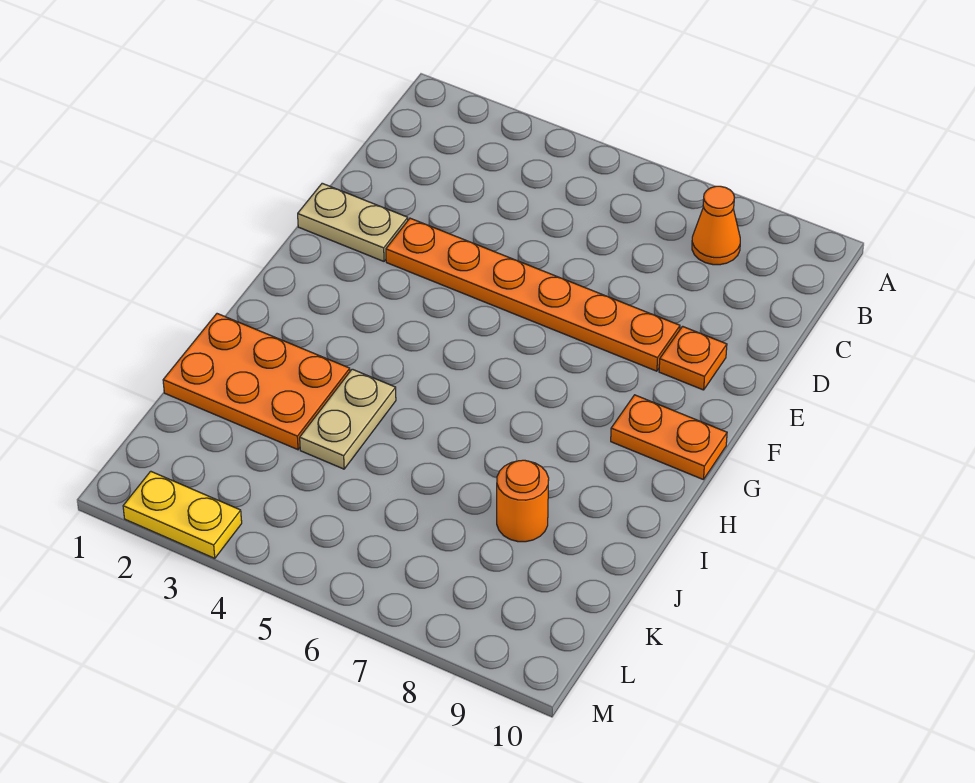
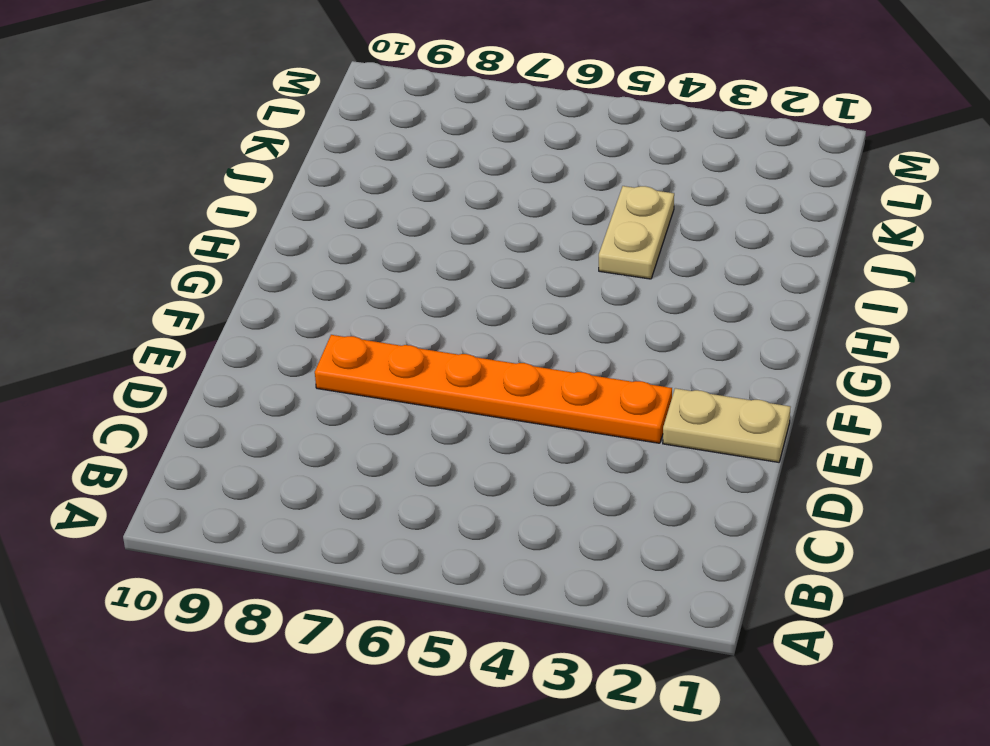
none -> orange 1x1 cone [692,186,740,265]
none -> orange 1x1 plate [659,326,727,390]

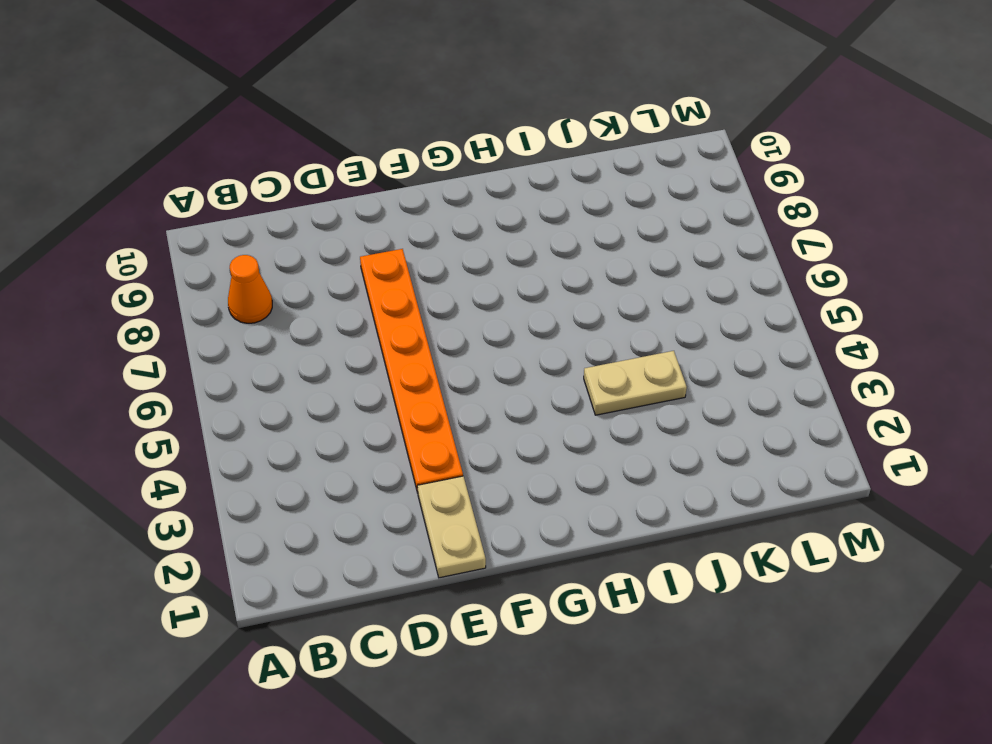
none -> orange 1x1 plate [659,326,727,390]
none -> orange 1x2 plate [611,395,727,480]

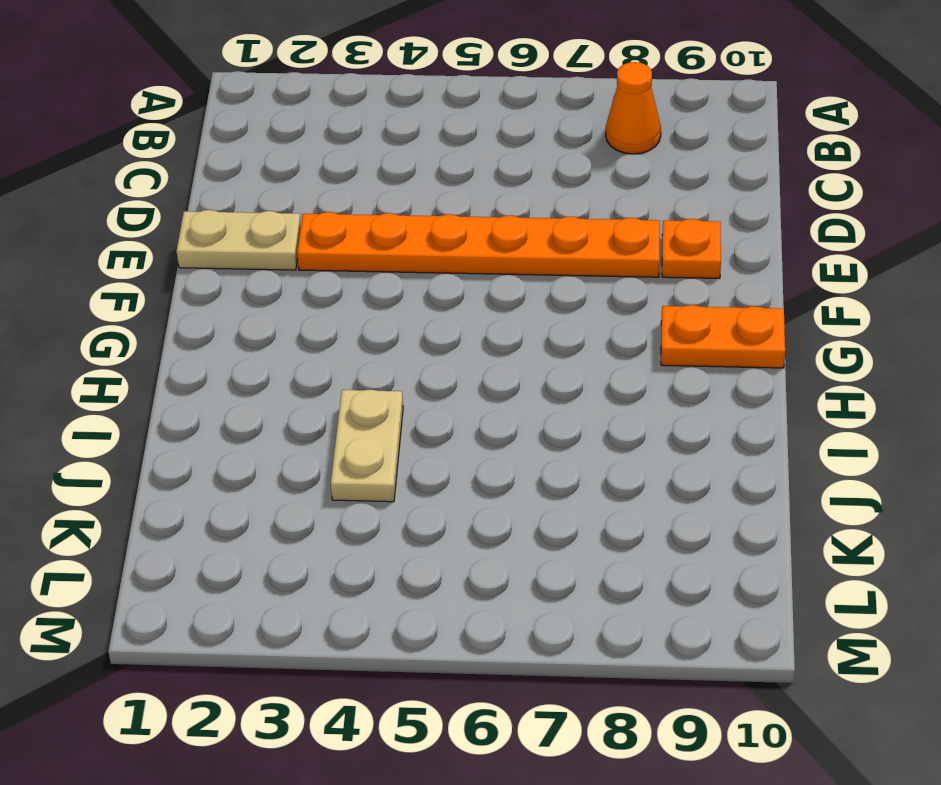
none -> orange 2x3 plate [163,314,350,450]
none -> orange 1x1 round brick [497,460,549,542]

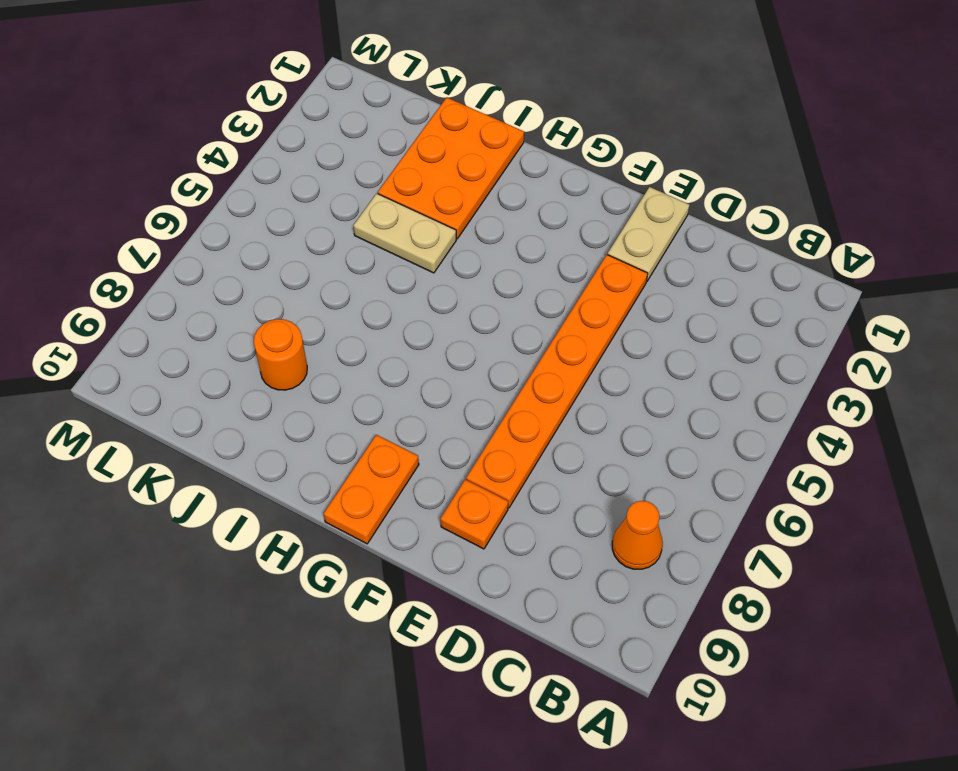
none -> yellow 1x2 plate [123,471,242,558]

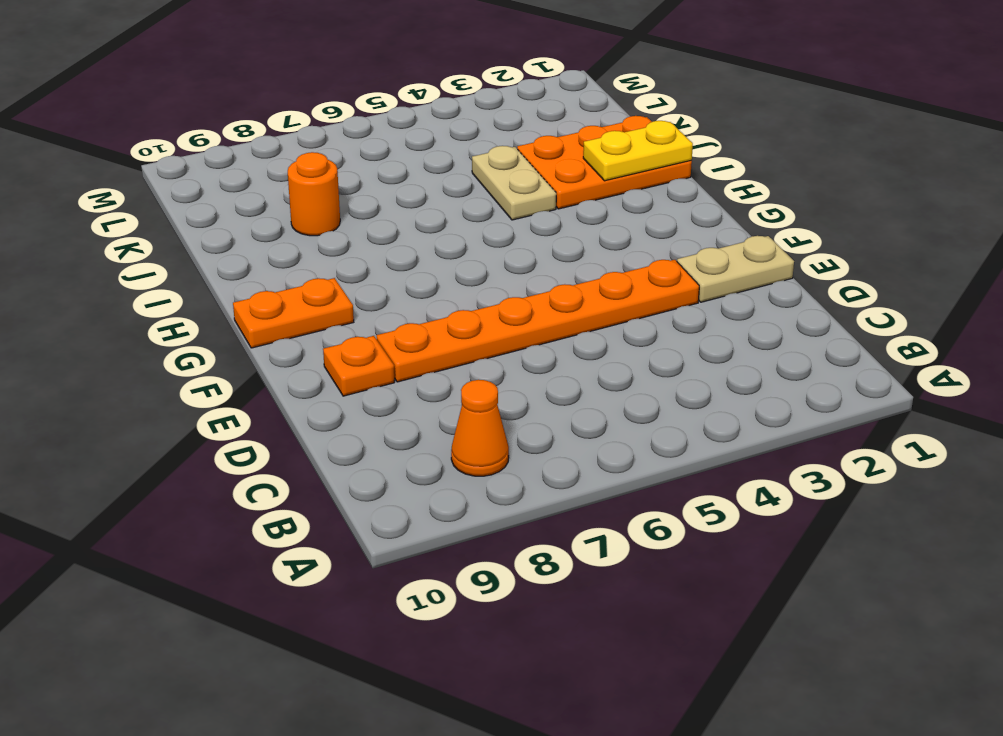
yellow 1x2 plate [583,121,693,181] -> yellow 1x2 plate moved to [123,471,242,558]

